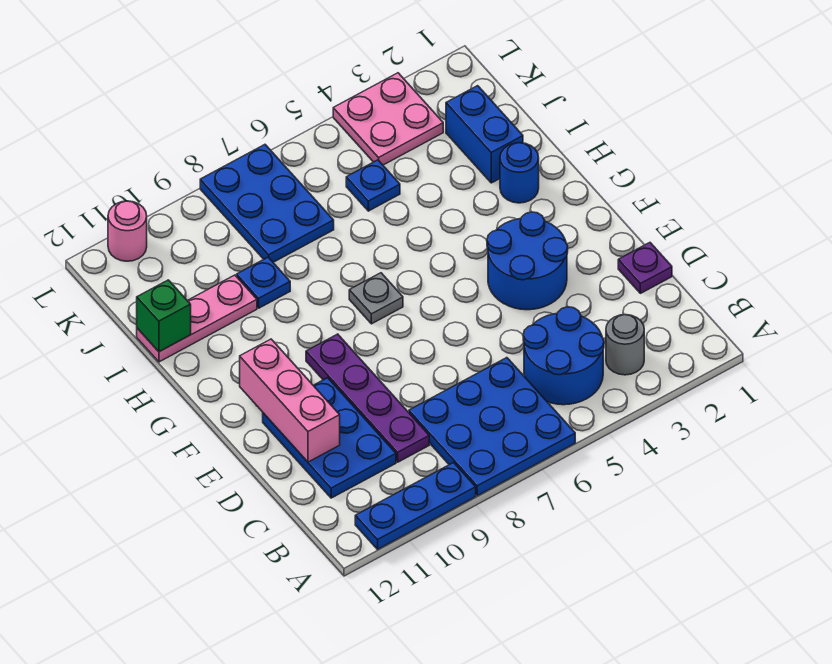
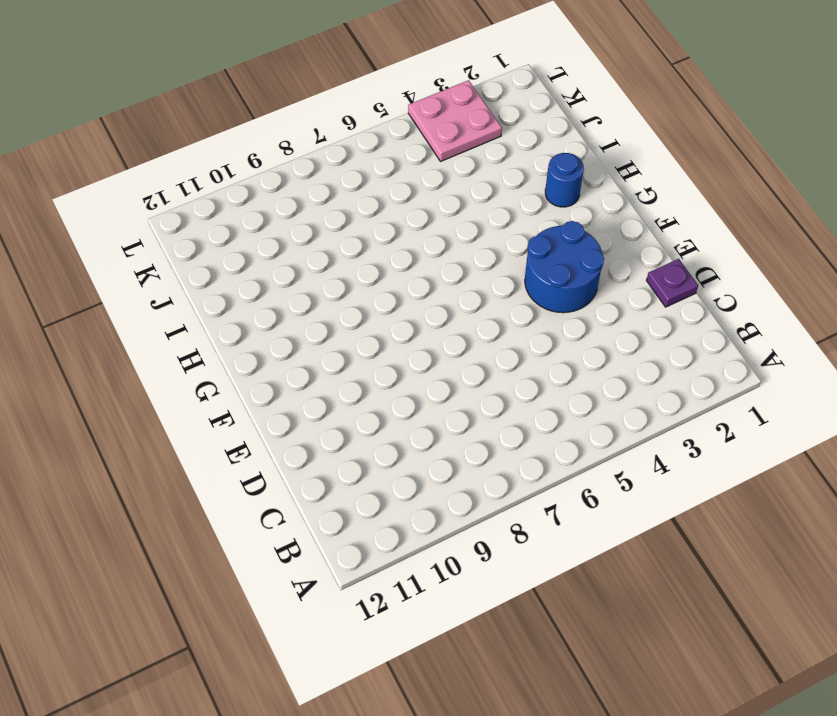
none -> blue 3x3 plate [409,358,575,496]
none -> blue 1x3 plate [355,463,476,549]
none -> grey 1x1 round brick [606,315,644,375]

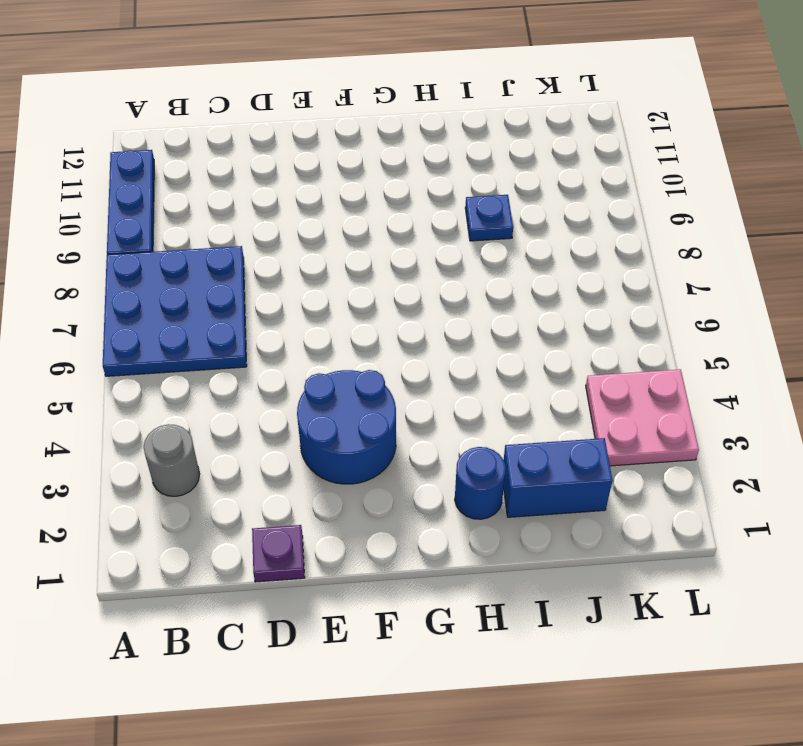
none -> blue 2x2 round brick [523,307,604,405]
none -> purple 1x4 plate [306,334,429,462]
none -> blue 2x3 plate [263,378,396,498]

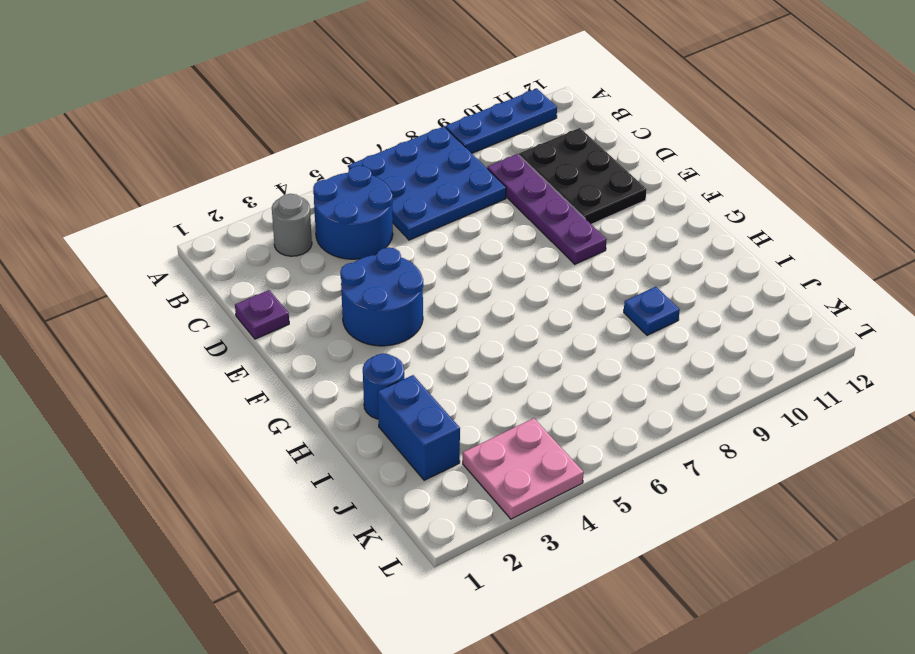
black 2x3 plate [519,128,647,224] -> blue 2x3 plate [263,378,396,498]
none -> grey 1x1 plate [349,273,403,324]
none -> pink 1x3 plate [137,275,257,362]
none -> blue 1x1 plate [346,160,400,211]

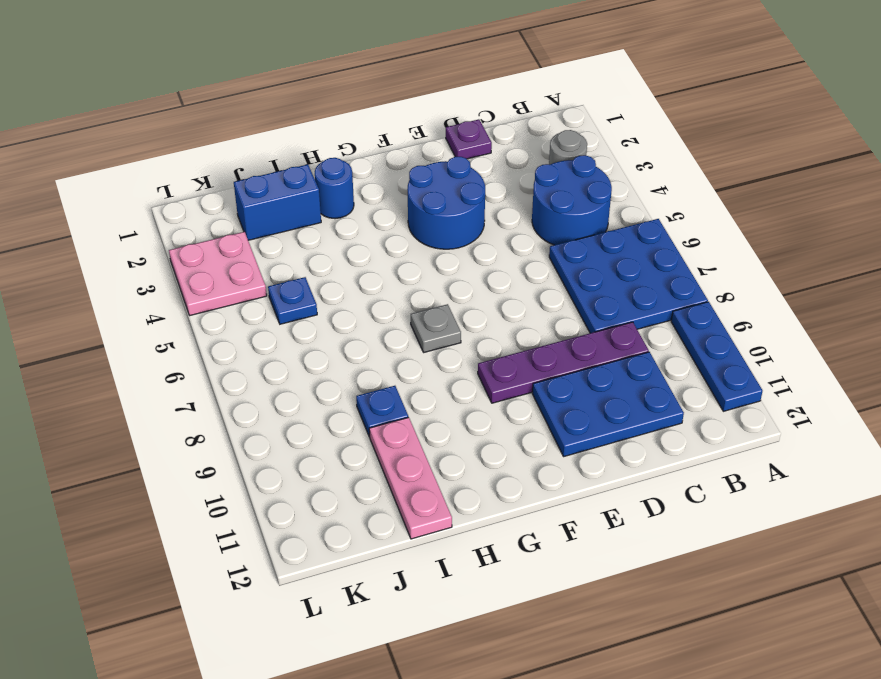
none -> blue 2x3 plate [200,145,334,262]
none -> pink 1x1 round brick [108,201,147,261]
none -> pink 1x3 brick [240,339,340,462]

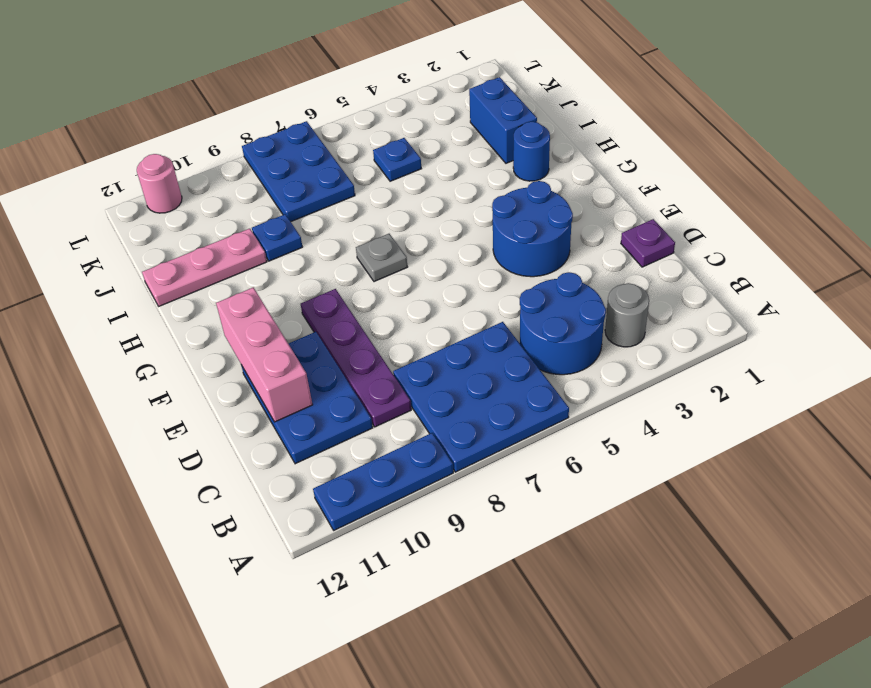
none -> pink 2x2 plate [333,73,443,165]
none -> green 1x1 brick [137,280,191,352]

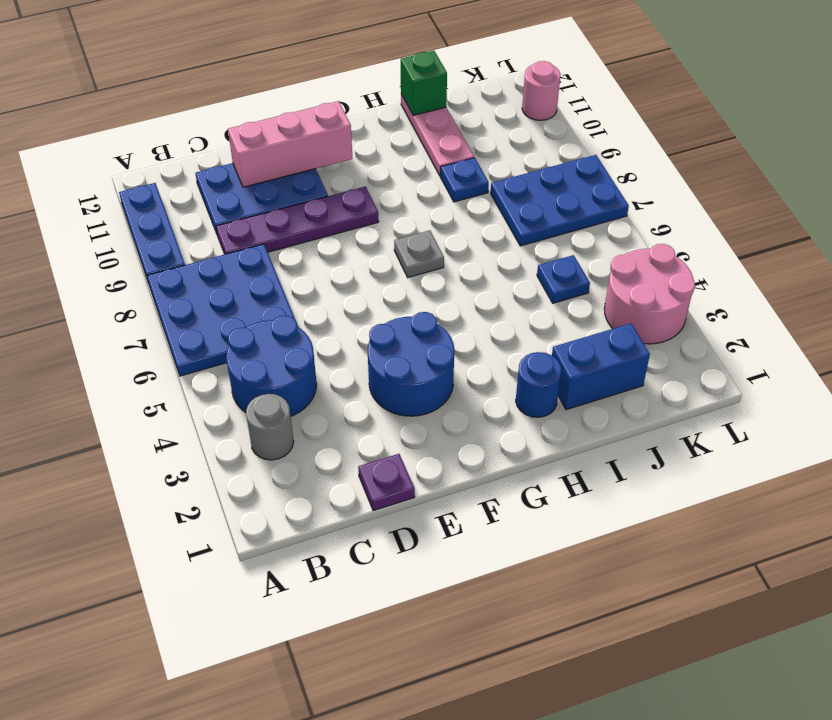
pink 2x2 round brick [604,244,695,344] -> pink 2x2 plate [333,73,443,165]

